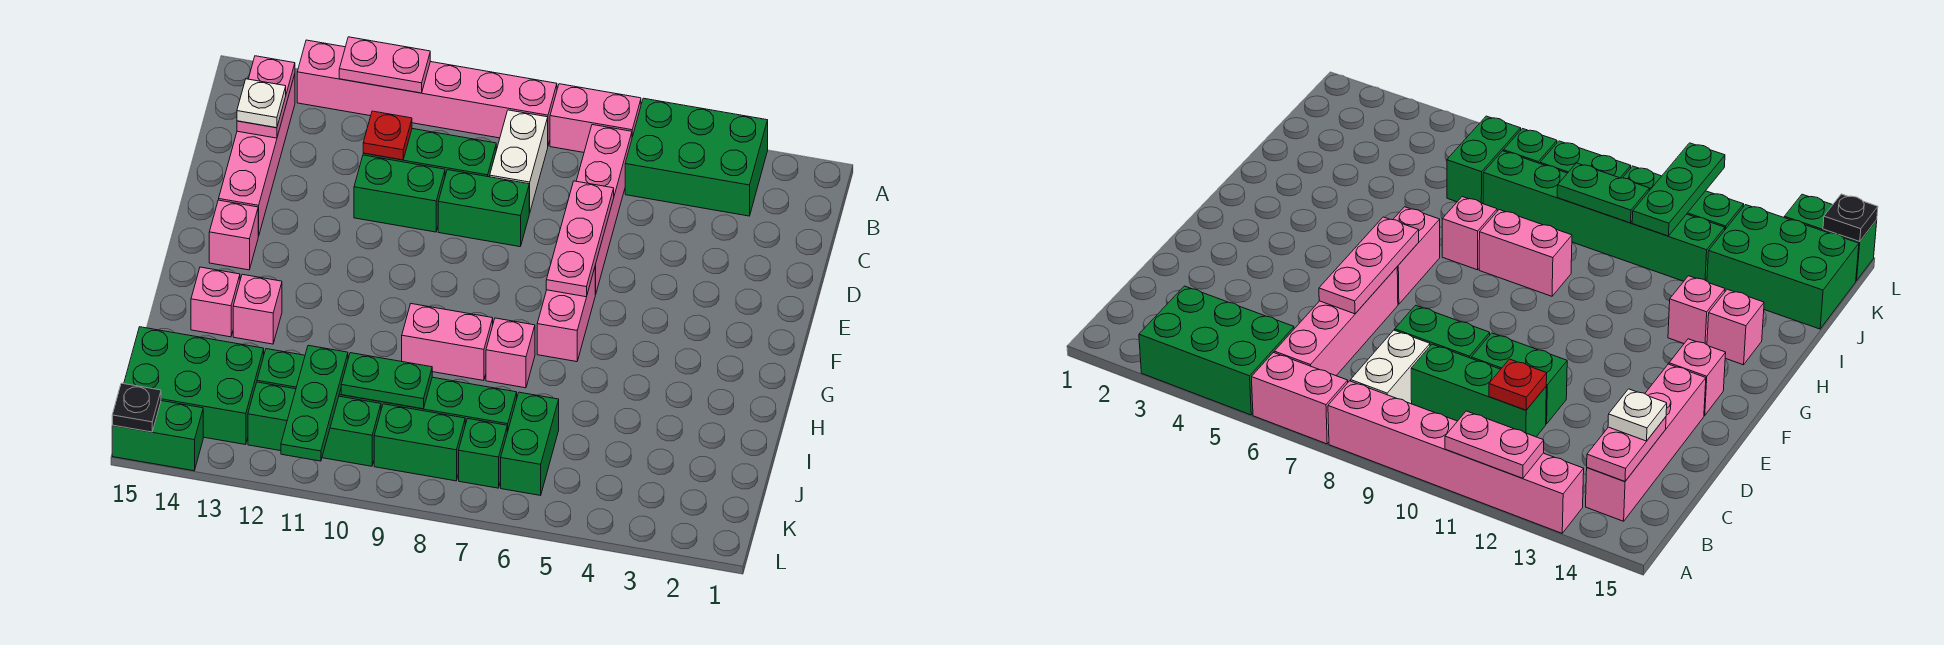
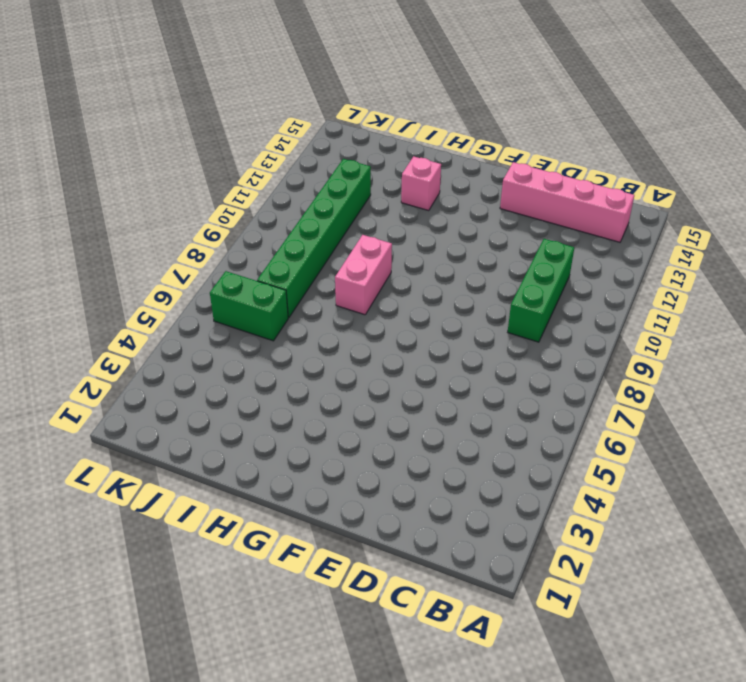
none -> green 2x3 brick [625,98,768,216]
none -> pink 1x2 brick [550,84,641,152]
none -> pink 1x6 brick [297,40,557,145]
none -> pink 1x4 brick [577,125,632,294]

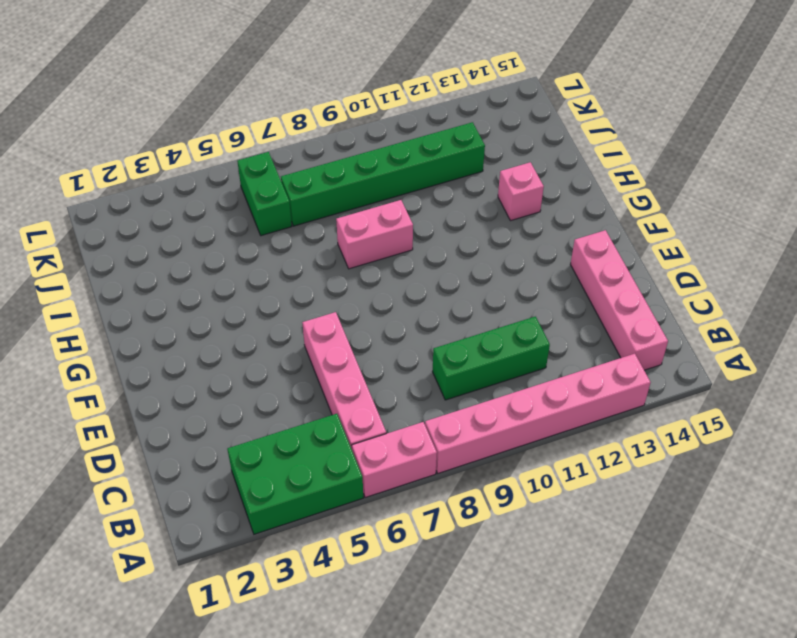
none -> white 1x2 brick [490,110,548,213]
none -> green 1x2 brick [438,170,529,247]
none -> green 1x2 brick [354,155,445,232]
none -> pink 1x2 brick [537,268,596,362]

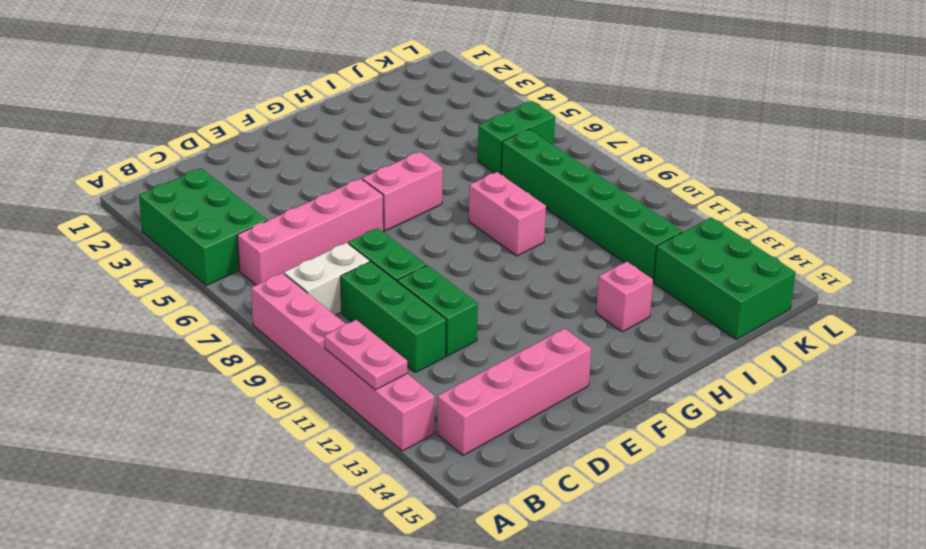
none -> pink 1x2 brick [550,84,641,152]
none -> pink 1x1 brick [209,200,258,270]
none -> pink 1x1 brick [486,318,535,388]
none -> pink 1x1 brick [191,267,240,337]

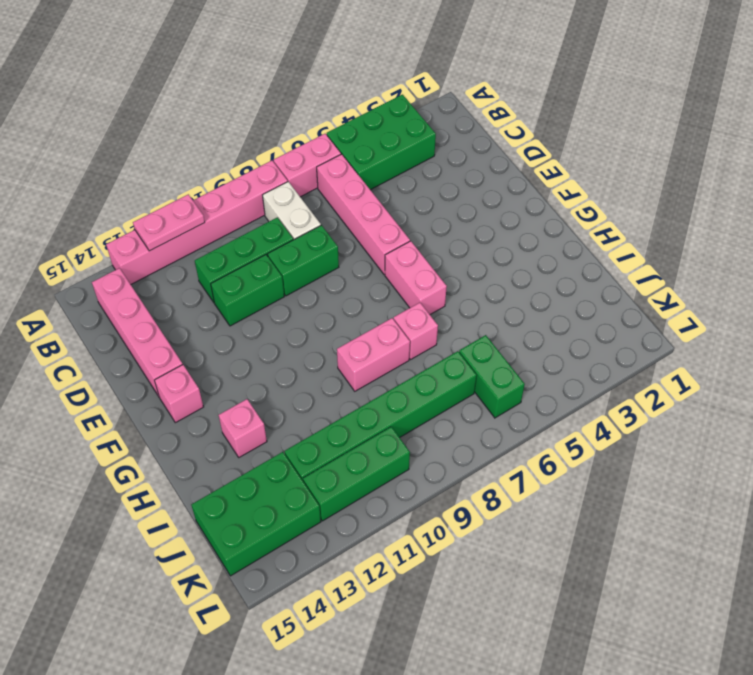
none -> pink 1x1 brick [191,267,240,337]
none -> green 1x1 brick [459,419,507,488]
none -> green 1x2 brick [374,404,465,481]
none -> green 1x2 brick [112,401,203,471]

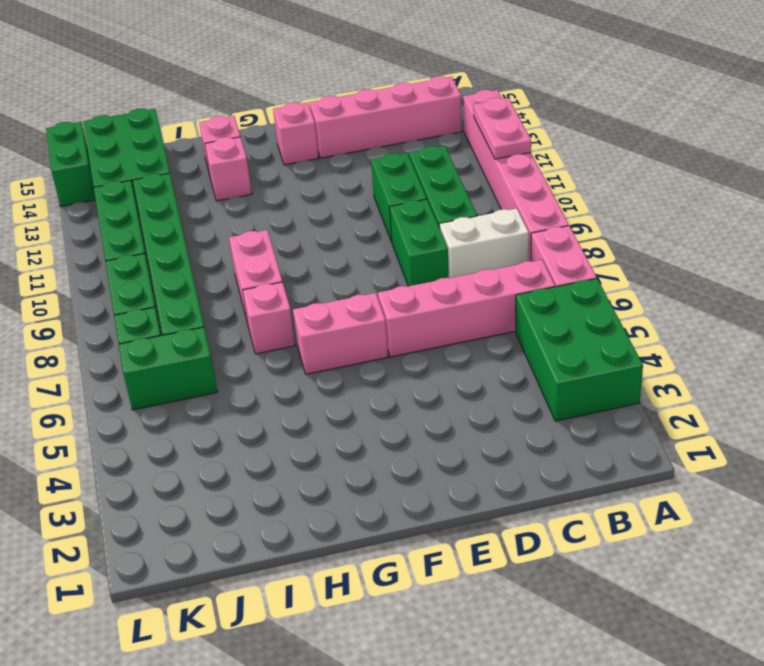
none -> pink 1x2 plate [237,56,295,138]
none -> red 1x1 plate [363,111,412,160]
none -> pink 1x3 plate [546,181,614,297]
none -> green 1x2 plate [341,353,432,409]

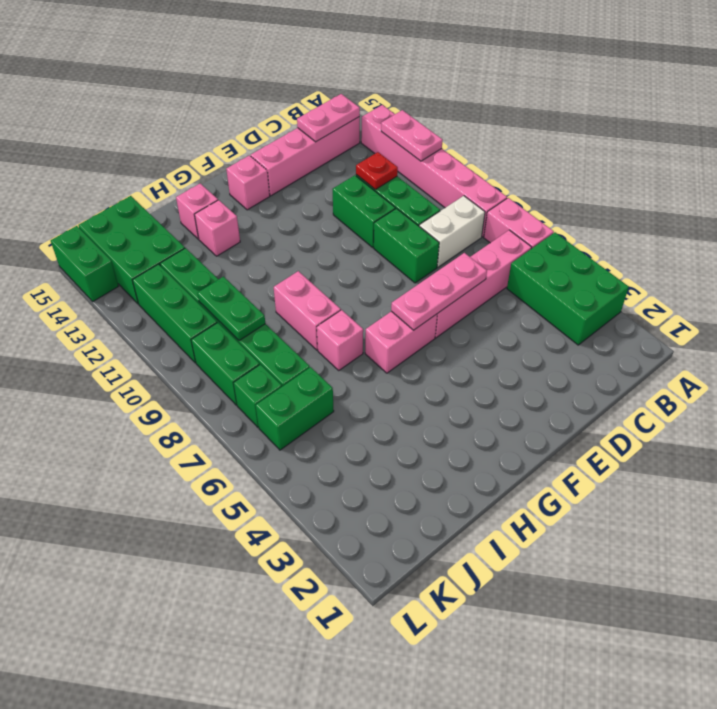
none -> green 1x3 plate [281,345,348,461]
none -> black 1x1 plate [112,383,161,432]
none -> white 1x1 plate [237,79,286,128]

